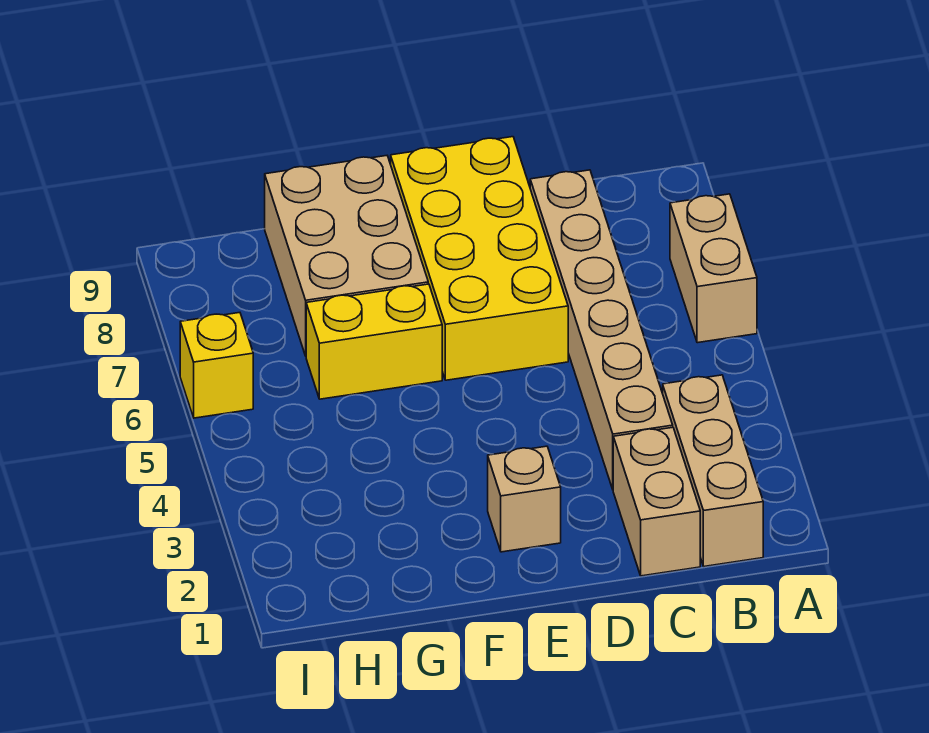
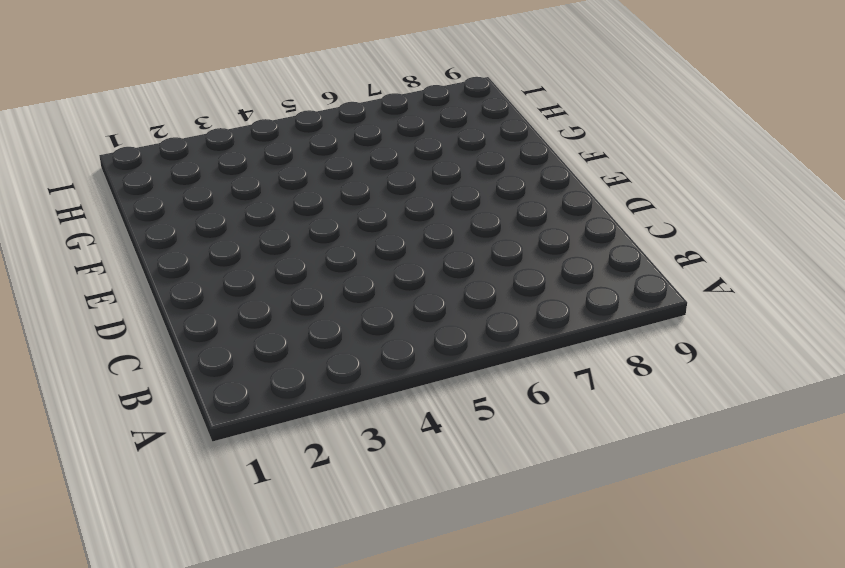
none -> tan 1x2 brick [670,194,757,343]
none -> tan 1x3 brick [663,375,763,566]

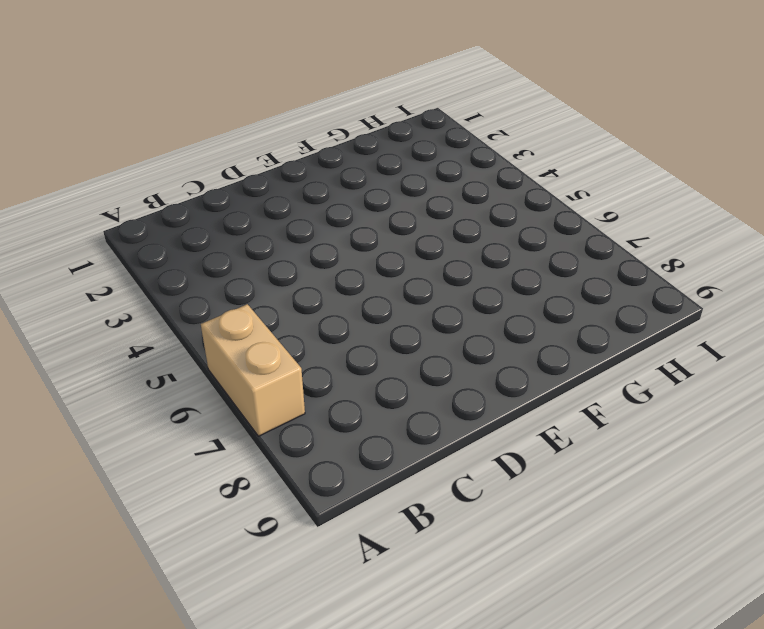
none -> tan 1x3 brick [663,375,763,566]
none -> tan 1x2 brick [613,427,700,576]

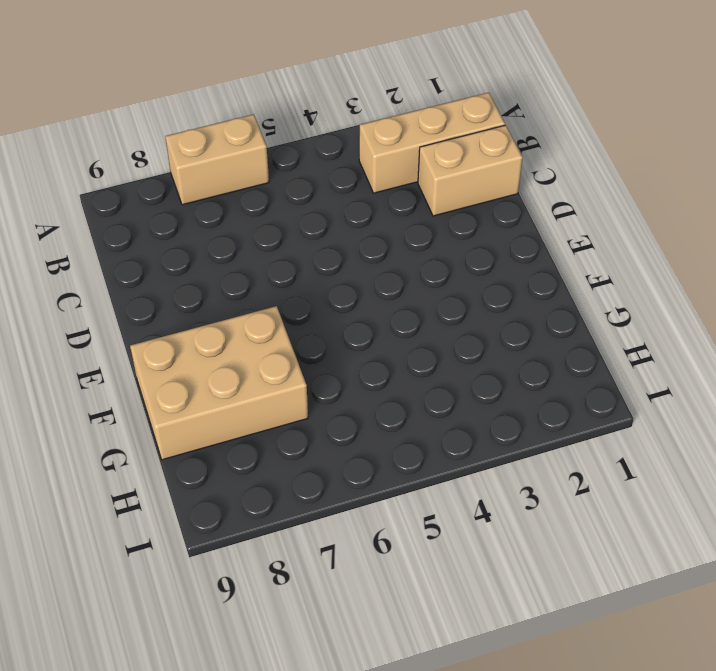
none -> tan 1x6 brick [530,170,673,489]
none -> yellow 2x4 brick [391,137,568,380]

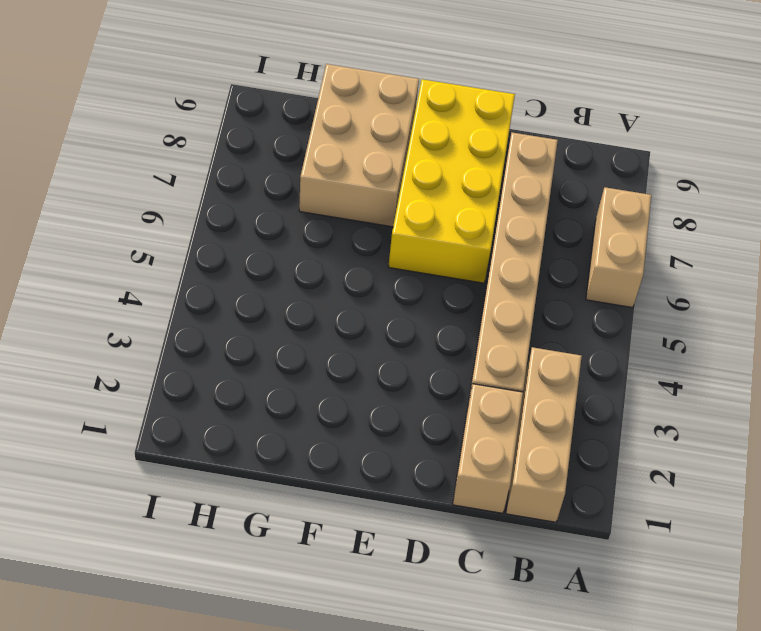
none -> tan 1x1 brick [488,446,561,552]
none -> yellow 1x2 brick [306,284,442,399]

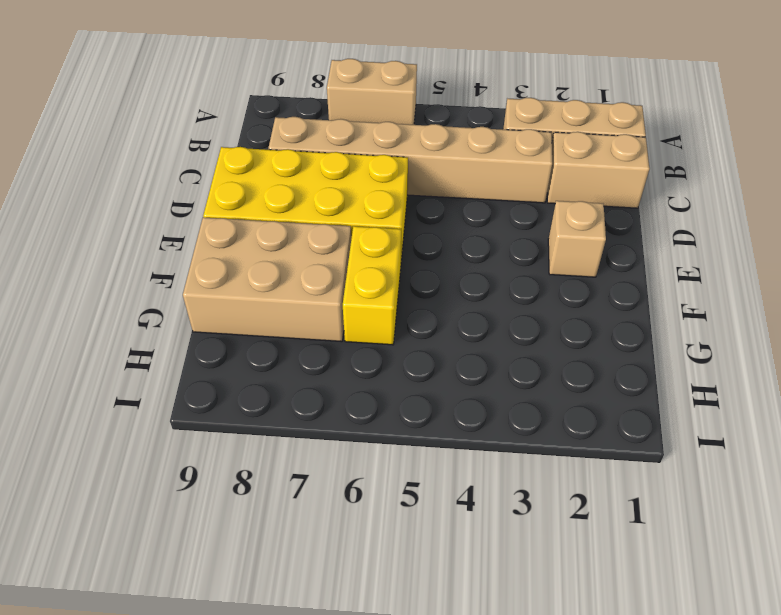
none -> yellow 1x1 brick [180,313,253,418]

